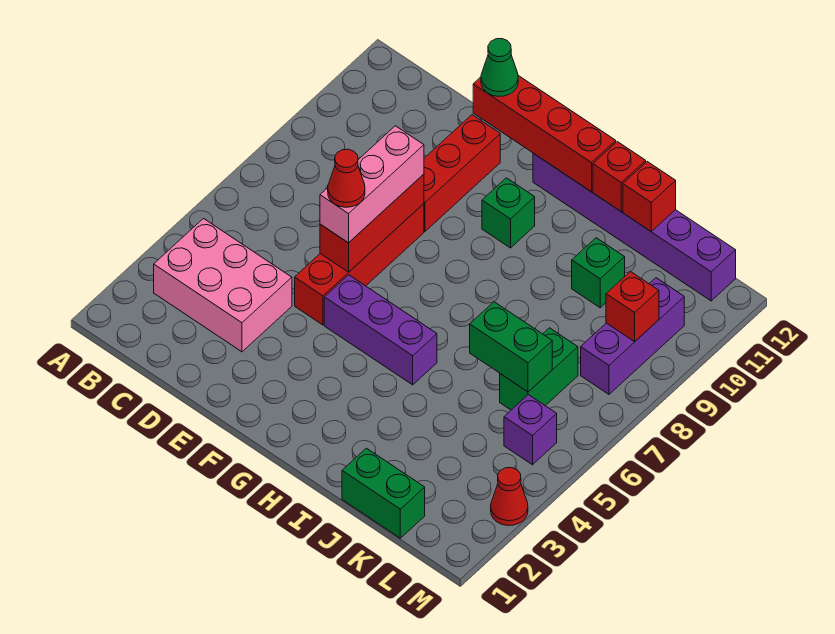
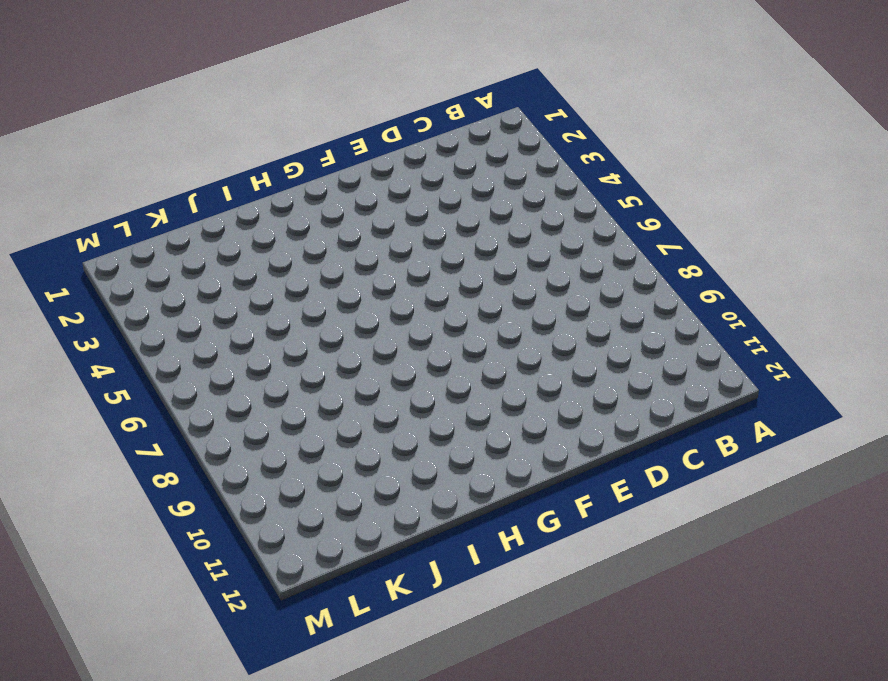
none -> pink 2x3 brick [154,219,292,352]
none -> red 1x4 brick [295,204,424,325]
none -> red 1x3 brick [424,115,500,231]

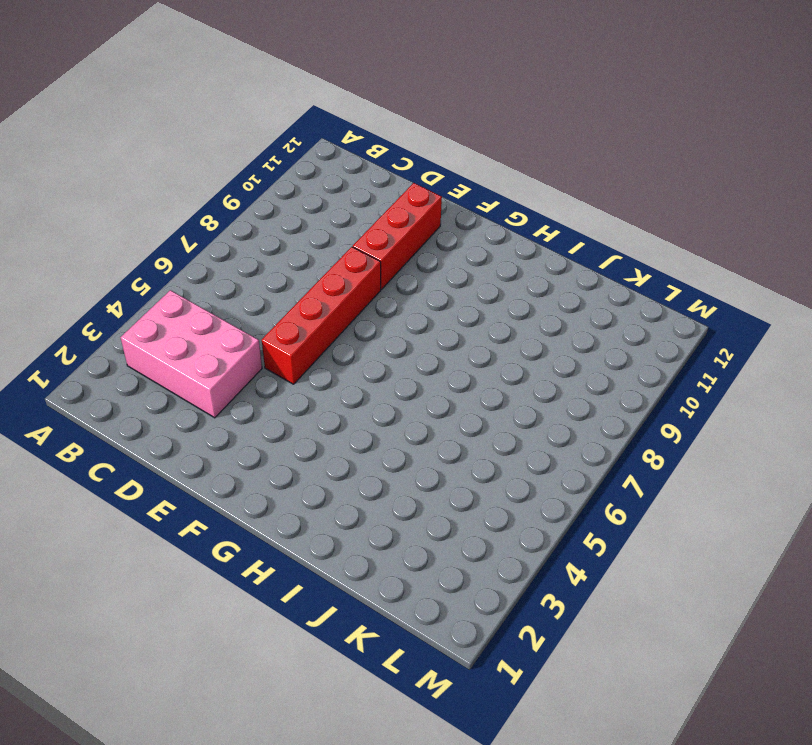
none -> purple 1x3 brick [324,275,437,385]
none -> green 1x1 brick [482,178,535,248]
none -> purple 1x6 brick [533,153,736,301]

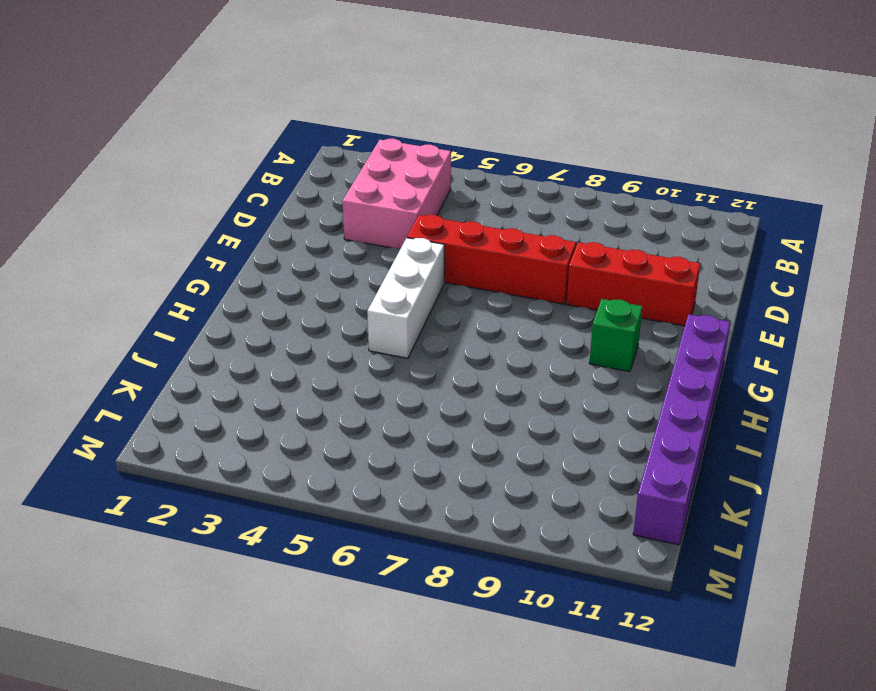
white 1x3 brick [367,238,444,358] -> purple 1x3 brick [324,275,437,385]
none -> green 1x2 brick [342,448,425,538]
none -> green 1x1 brick [572,238,625,308]
none -> green 1x2 brick [500,328,578,410]

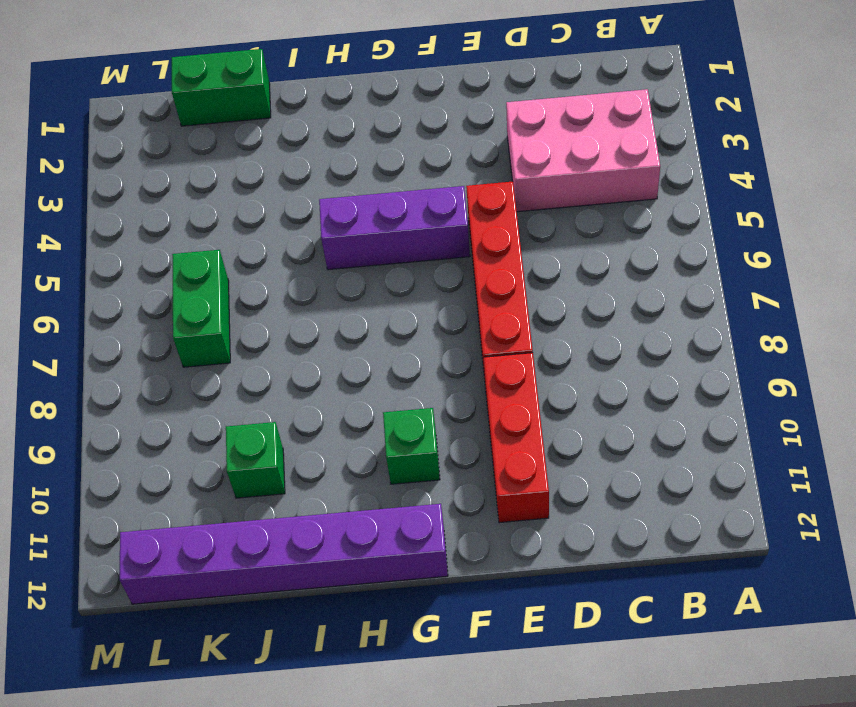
none -> purple 1x1 brick [504,395,557,465]
none -> purple 1x3 brick [581,278,684,394]
none -> red 1x1 cone [491,468,528,525]

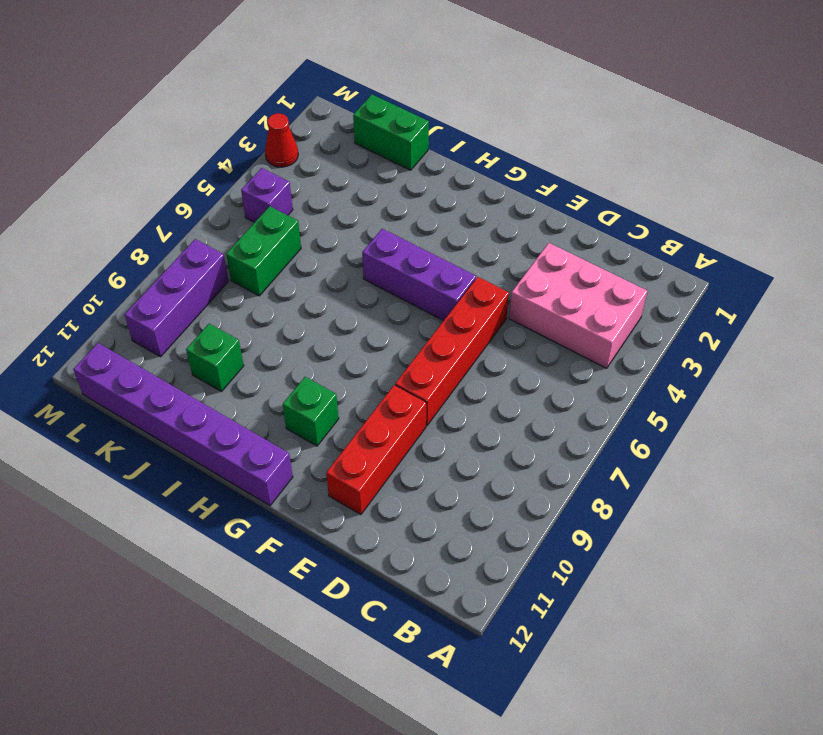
none -> red 1x3 brick [320,174,424,272]
none -> red 1x4 brick [473,76,616,192]
none -> red 1x1 brick [593,142,646,211]

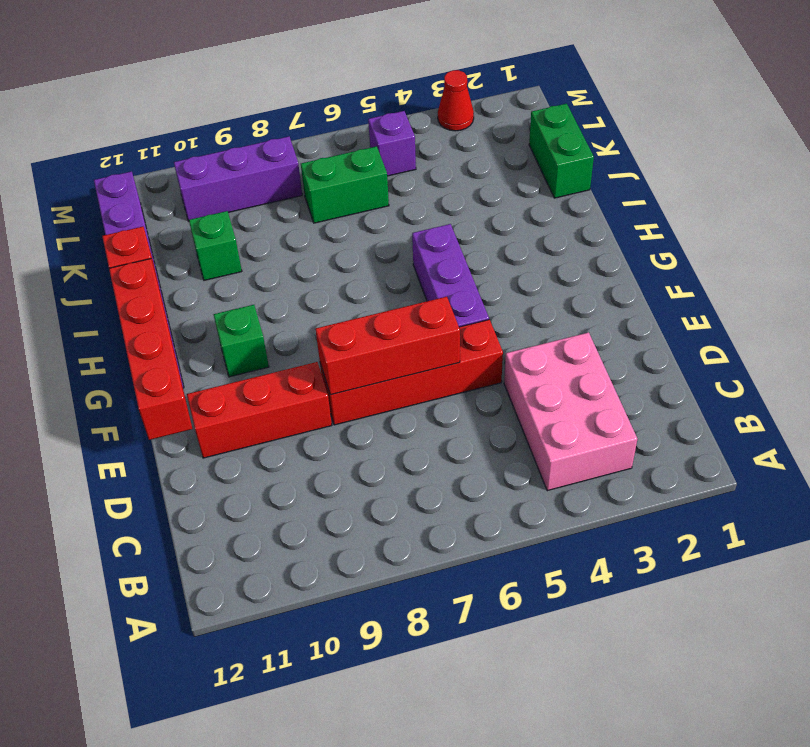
none -> green 1x2 brick [470,302,552,392]
none -> red 1x1 brick [623,162,676,231]
none -> red 1x1 brick [606,271,659,342]

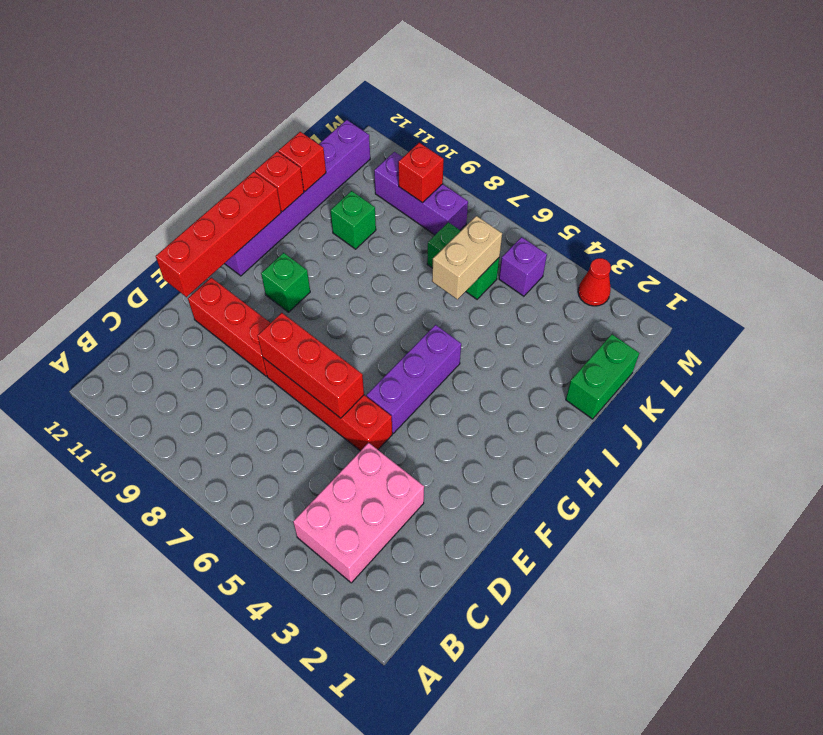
tan 1x2 brick [432,216,502,299] -> green 1x2 brick [470,302,552,392]
none -> pink 1x3 brick [320,126,424,243]
none -> green 1x1 cone [481,39,518,97]
none -> red 1x1 cone [328,149,365,207]

